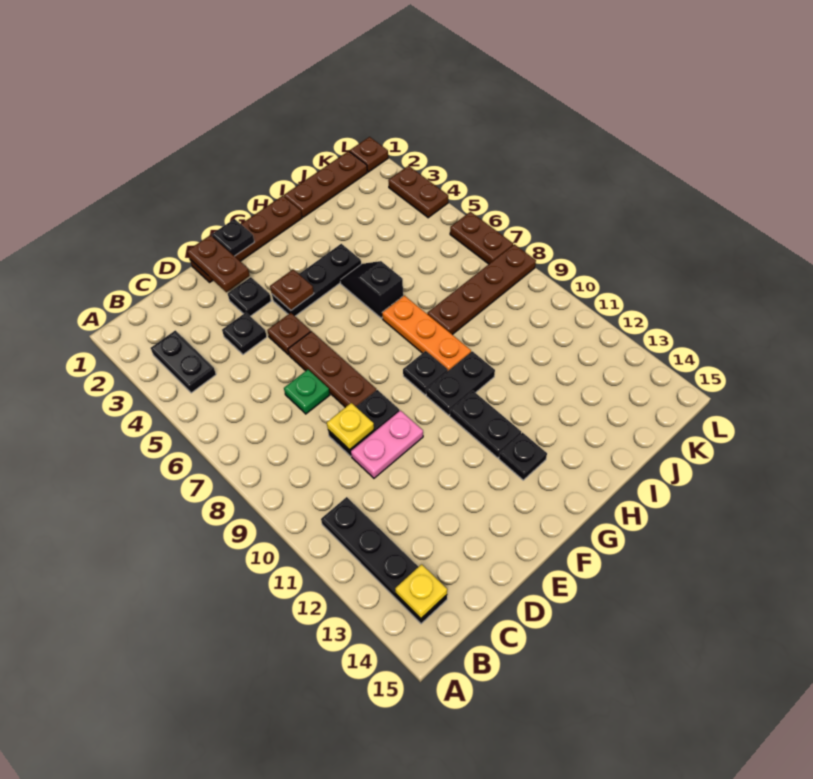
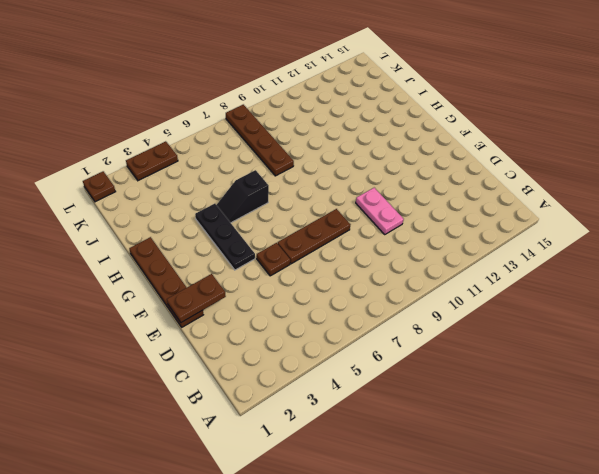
none -> black 1x2 plate [151,330,216,393]
none -> black 1x4 plate [321,497,447,624]
none -> black 1x1 plate [222,313,267,354]

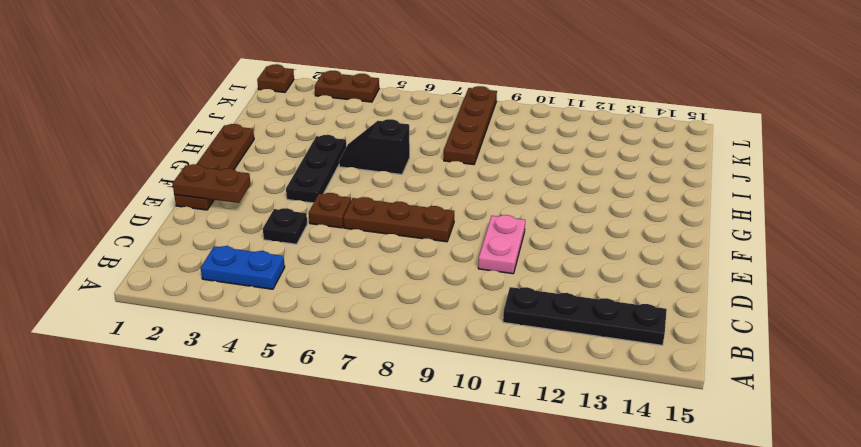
blue 1x2 plate [201,246,285,289] -> black 1x2 plate [151,330,216,393]
none -> green 1x1 plate [284,370,330,414]
none -> black 1x2 plate [328,390,399,456]
none -> black 1x1 plate [228,277,271,316]

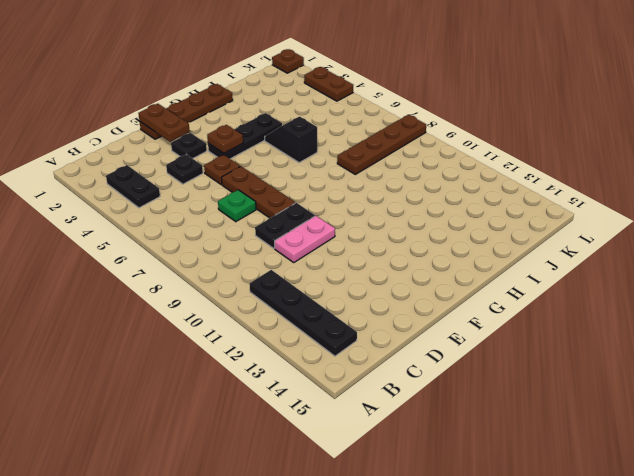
none -> black 1x1 plate [403,351,448,395]
none -> black 1x2 plate [426,351,495,415]
none -> black 1x2 plate [450,391,521,458]

